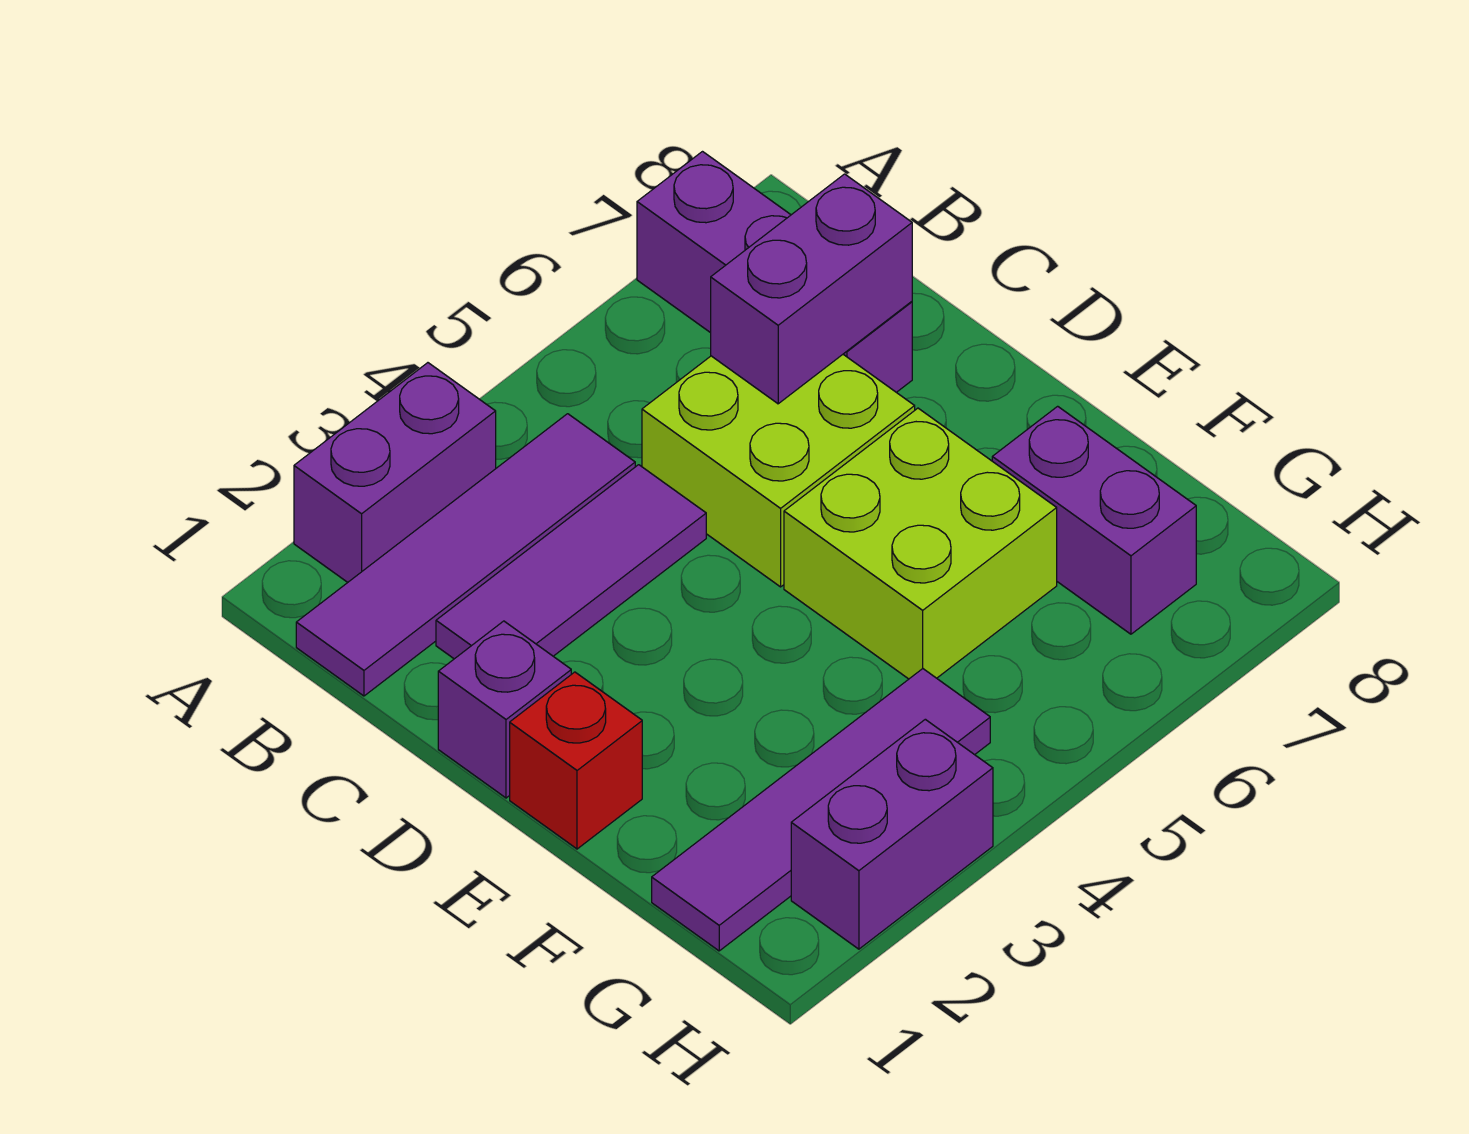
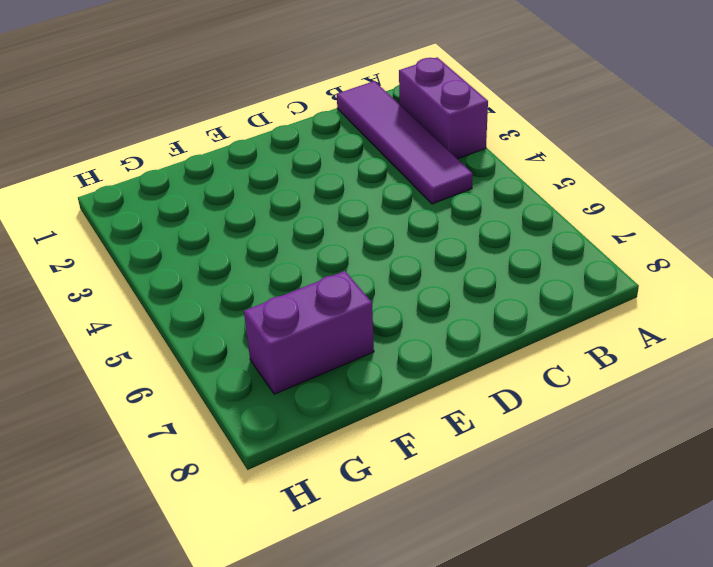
none -> purple 1x3 brick [637,152,912,392]
none -> purple 1x3 tile [436,465,706,659]
none -> lime 2x2 brick [642,355,915,587]

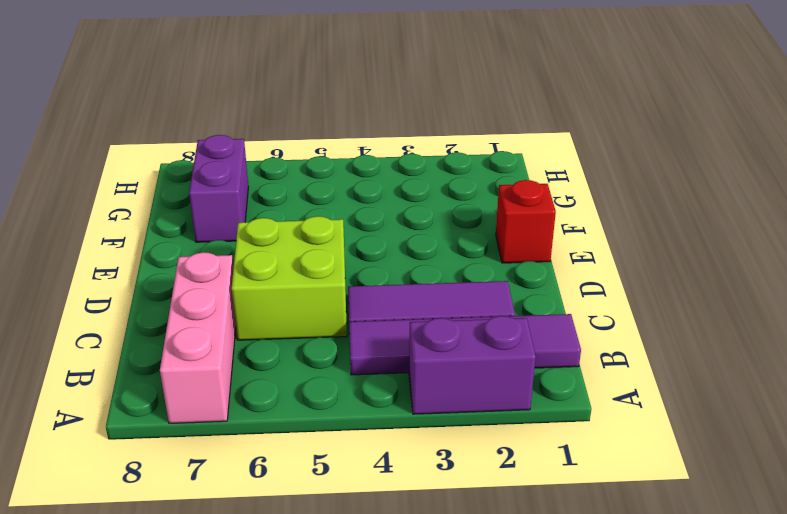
pink 1x3 brick [160,252,236,423] -> purple 1x3 brick [637,152,912,392]
none -> purple 1x1 brick [438,621,571,798]
none -> lime 2x2 brick [784,408,1057,679]
none -> purple 1x4 tile [652,669,990,951]

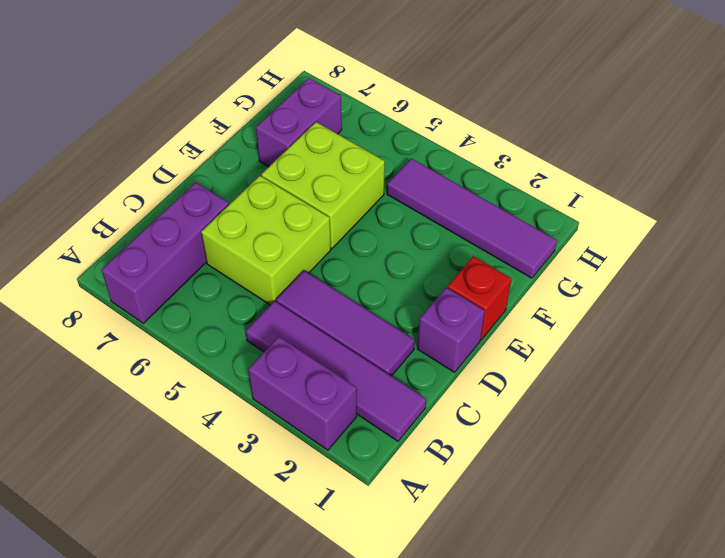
none -> purple 1x2 brick [791,719,993,949]
none -> purple 1x2 brick [711,174,912,404]

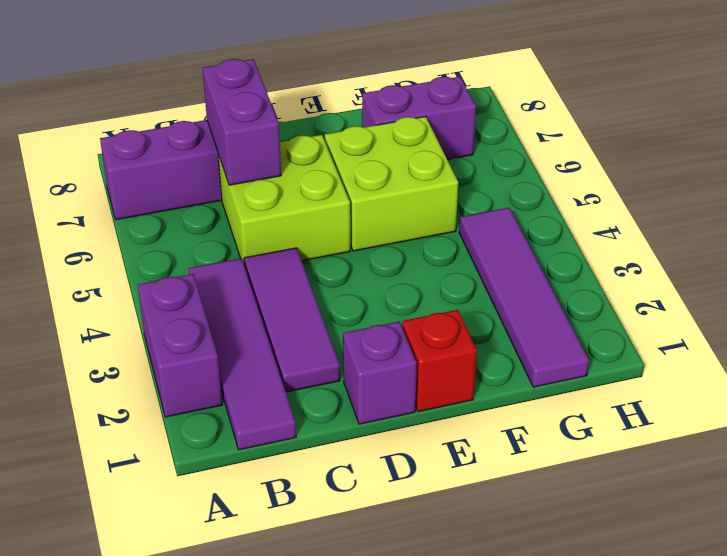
none -> purple 1x2 brick [791,719,993,949]

